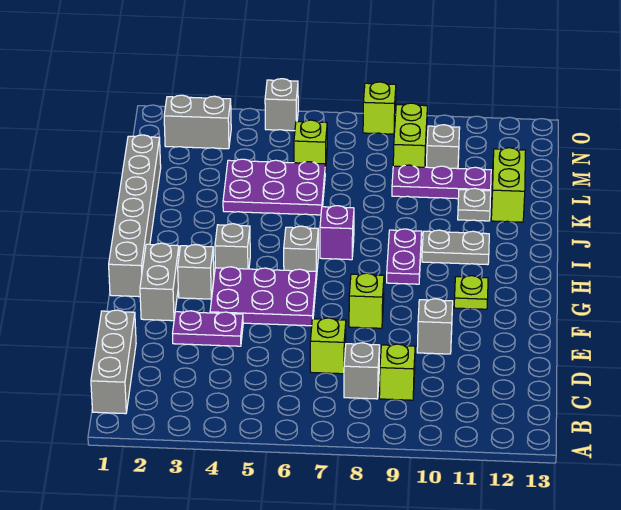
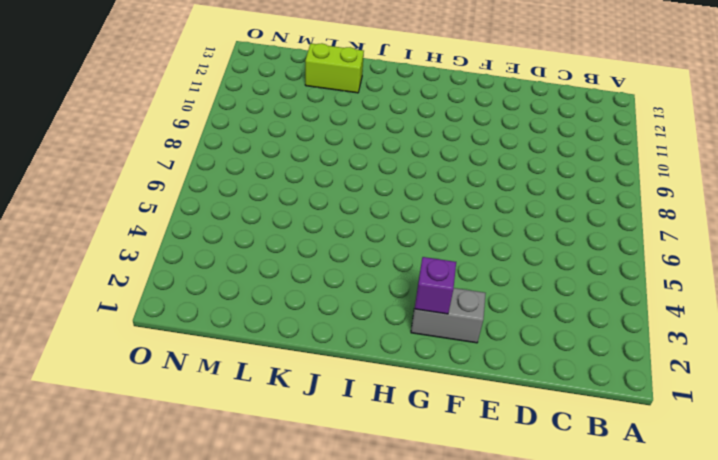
purple 1x1 brick [415,257,456,314] -> purple 1x1 brick moved to [320,206,354,260]
none -> grey 1x3 brick [91,310,136,414]
none -> grey 1x1 brick [344,343,380,399]
none -> lime 1x1 brick [379,344,415,400]

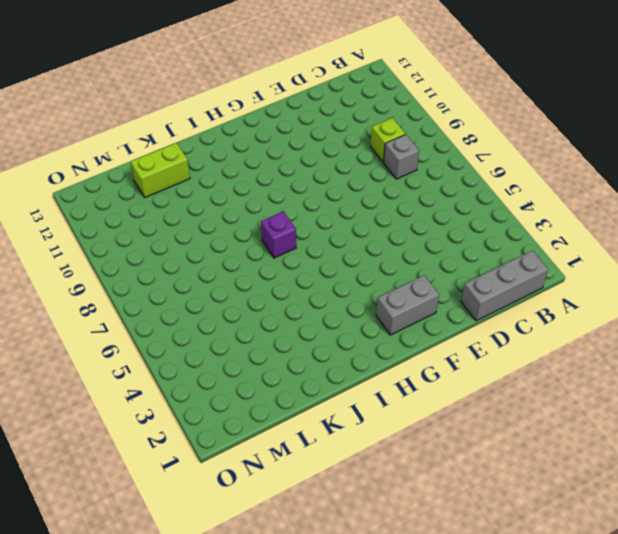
none -> lime 1x1 brick [310,318,346,374]
none -> purple 1x2 plate [173,311,243,346]
none -> grey 1x1 brick [417,299,453,354]

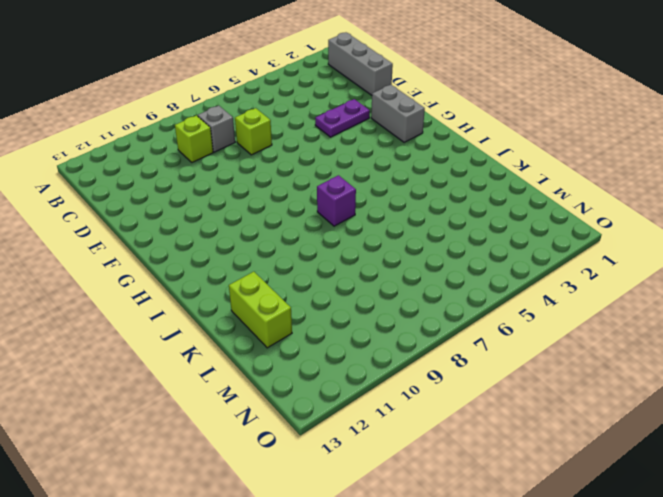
none -> grey 1x1 brick [417,299,453,354]
none -> purple 2x3 plate [210,267,316,326]
none -> lime 1x1 brick [349,273,384,328]

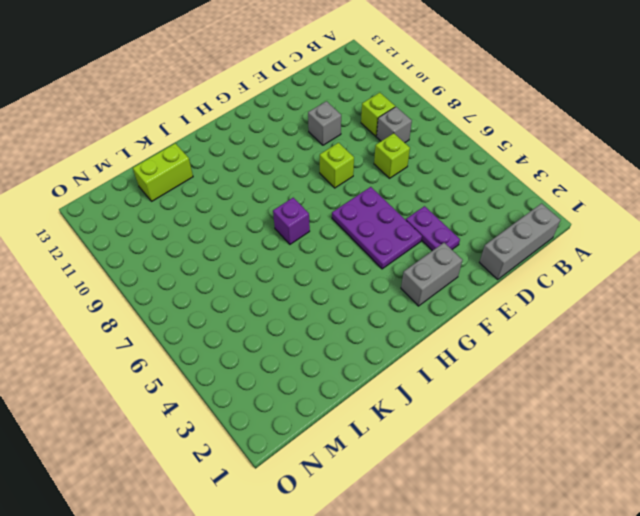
none -> grey 1x6 brick [109,135,161,297]
none -> grey 1x1 brick [178,245,214,299]
none -> lime 1x1 plate [454,276,488,309]

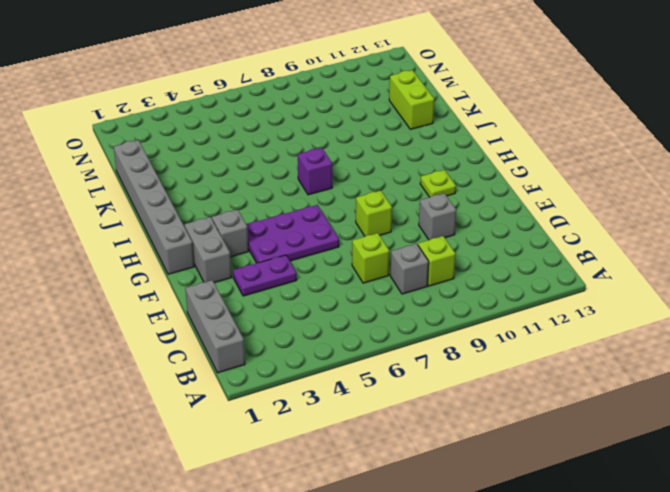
none -> grey 1x1 brick [215,224,250,269]
none -> grey 1x1 brick [284,226,318,280]
none -> purple 1x2 plate [387,229,422,284]

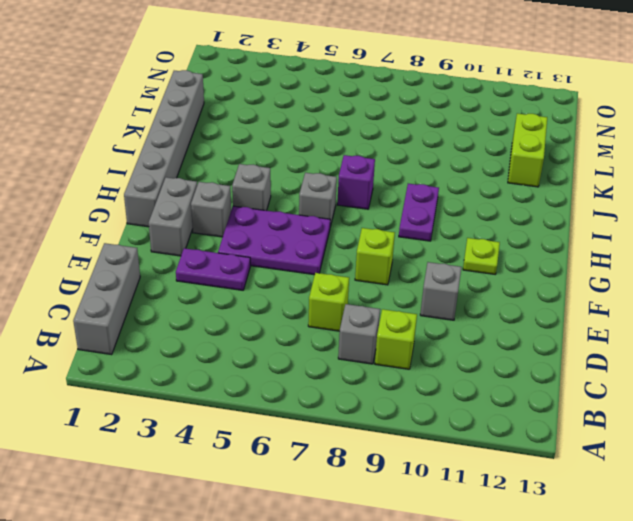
none -> grey 1x2 plate [422,230,489,265]
none -> purple 2x3 plate [223,159,325,215]
none -> grey 1x1 plate [458,188,491,221]

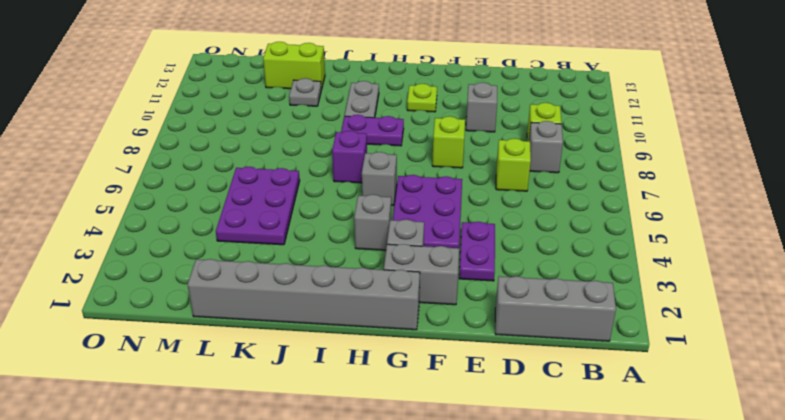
none -> purple 1x3 plate [392,165,491,199]
none -> lime 1x1 brick [294,120,327,172]
none -> lime 1x2 brick [393,103,427,167]

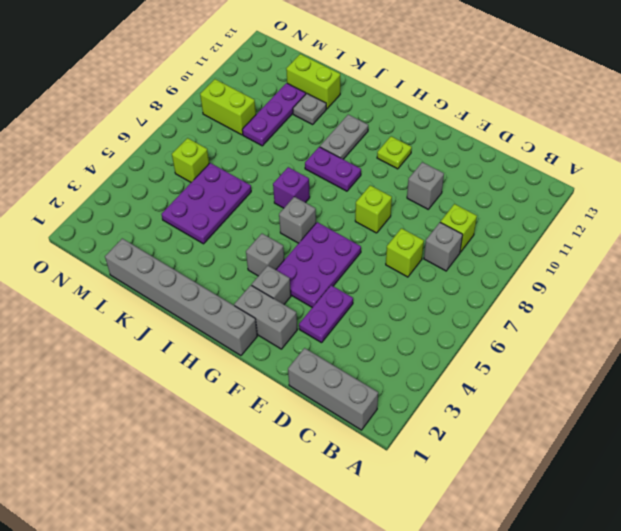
none -> grey 1x1 brick [427,125,460,169]
none -> grey 1x2 brick [164,95,231,149]
none -> grey 1x1 brick [265,79,298,131]

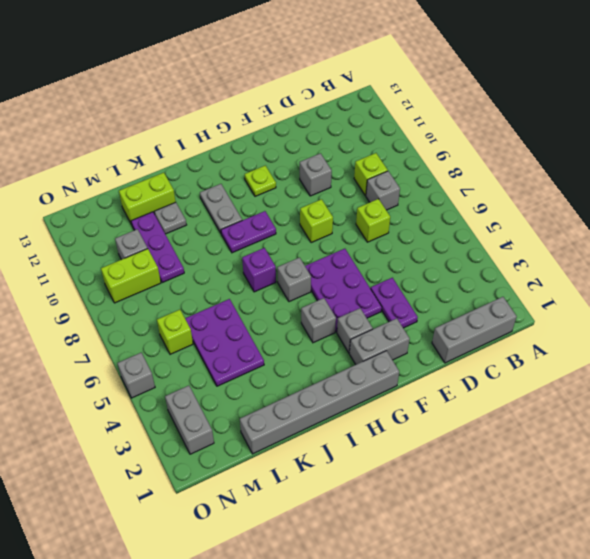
none -> lime 1x1 brick [363,82,396,134]

